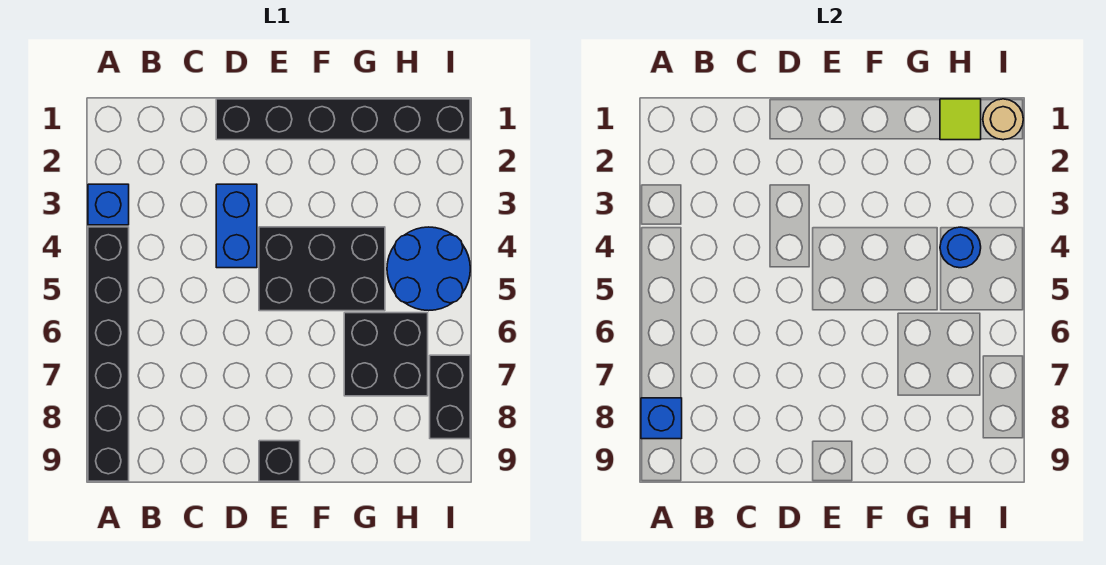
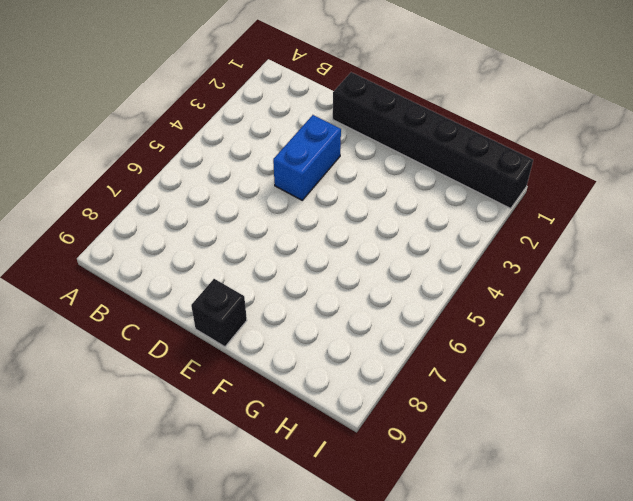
none -> blue 1x1 brick [88,184,129,225]
none -> black 1x6 brick [88,227,129,481]
none -> black 2x3 brick [259,227,385,311]

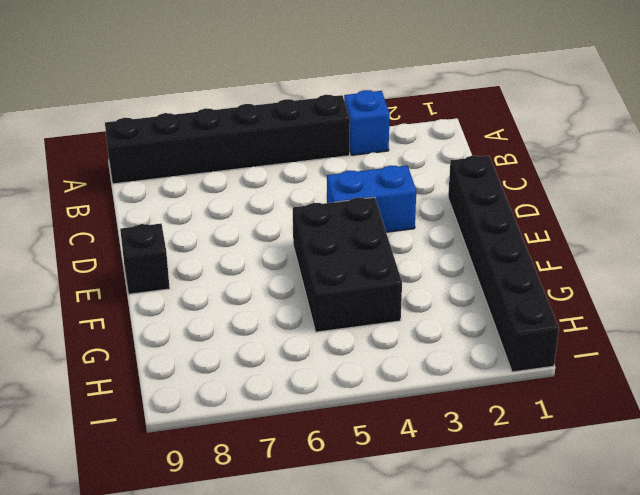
none -> black 2x2 brick [344,313,428,396]
none -> blue 2x2 round brick [387,227,470,311]
none -> black 1x2 brick [430,355,470,439]

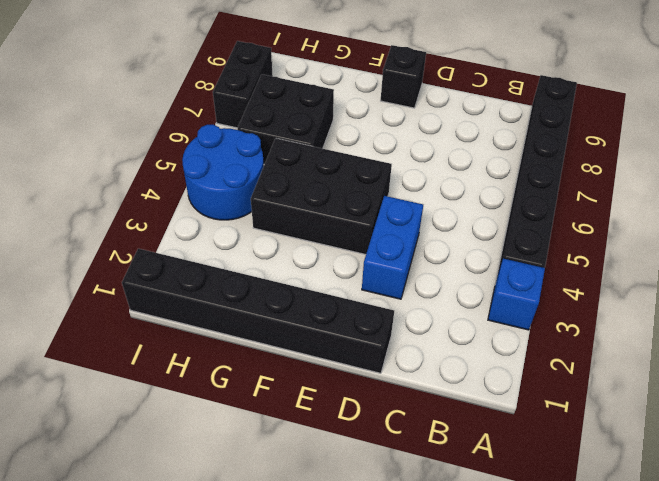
none -> blue 1x1 brick [641,398,682,439]
none -> lime 1x1 tile [940,99,981,140]
none -> blue 1x1 round brick [940,227,981,268]

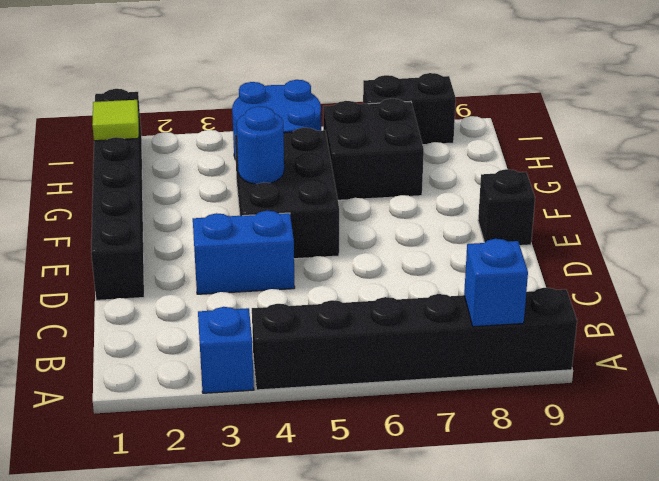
blue 1x1 round brick [237,106,284,184] -> blue 1x1 round brick moved to [940,227,981,268]
none -> tan 1x1 round brick [983,99,1023,140]

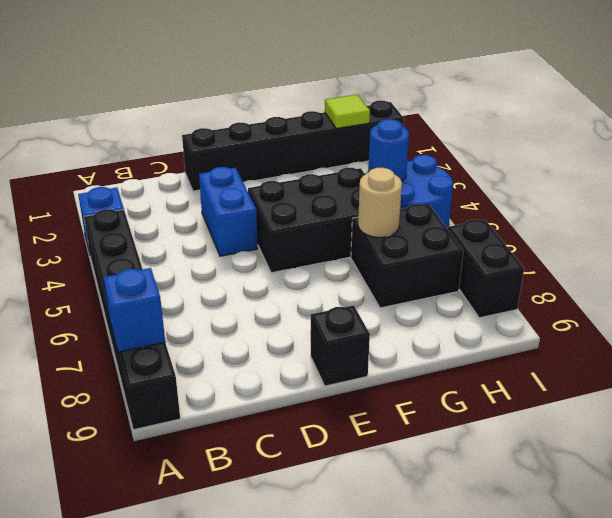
tan 1x1 round brick [358,168,402,238] -> tan 1x1 round brick moved to [983,99,1023,140]

